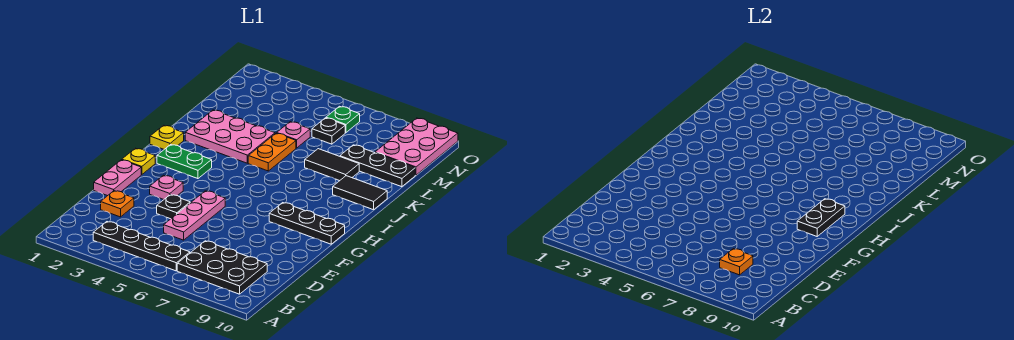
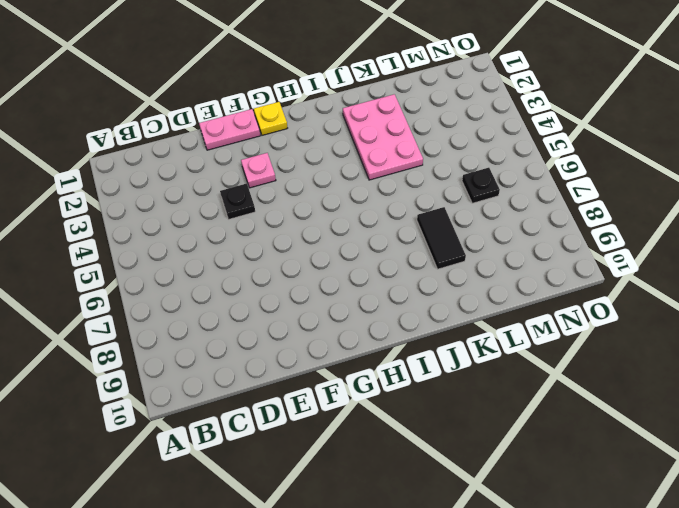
none -> black 1x4 plate [93,222,190,271]
none -> black 2x3 plate [177,241,267,294]
none -> orange 1x1 plate [101,191,134,217]

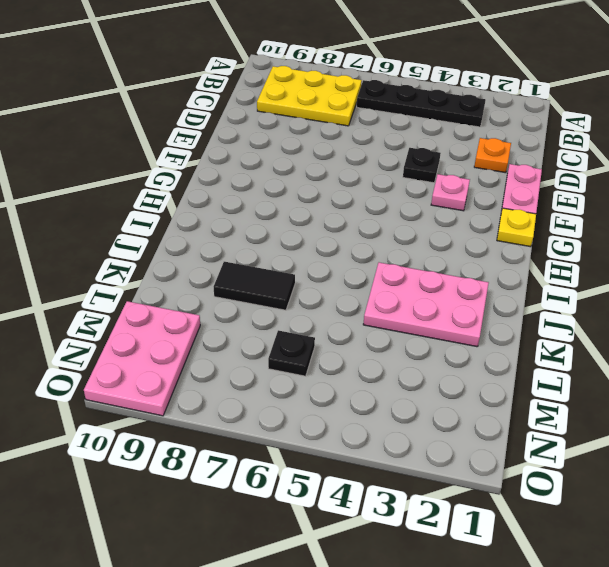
yellow 2x3 plate [257,66,362,126] -> black 2x3 plate [177,241,267,294]
none -> pink 1x3 plate [164,191,225,240]
none -> black 1x3 plate [269,203,345,244]
none -> green 1x2 plate [157,145,212,179]

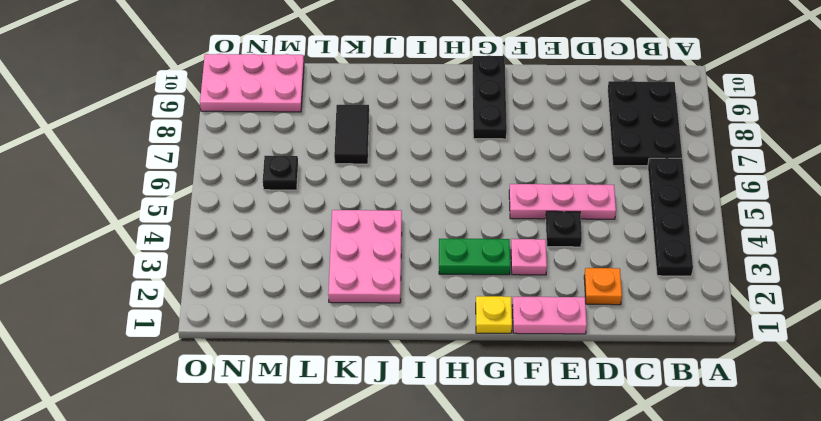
green 1x2 plate [439,239,510,275] -> green 1x2 plate turned to [157,145,212,179]
none -> yellow 1x1 plate [150,125,184,149]
none -> orange 1x2 plate [248,133,296,171]
none -> black 1x2 tile [333,176,387,210]

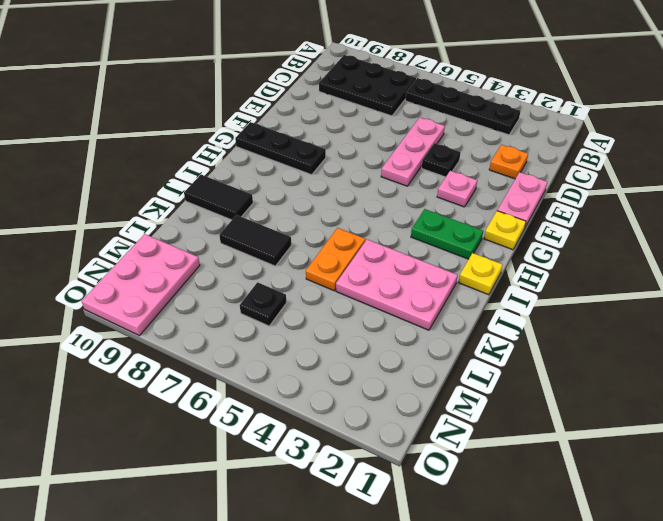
none -> pink 1x1 plate [277,122,310,148]
none -> black 1x3 plate [340,145,415,187]
none -> green 1x1 plate [326,106,360,133]

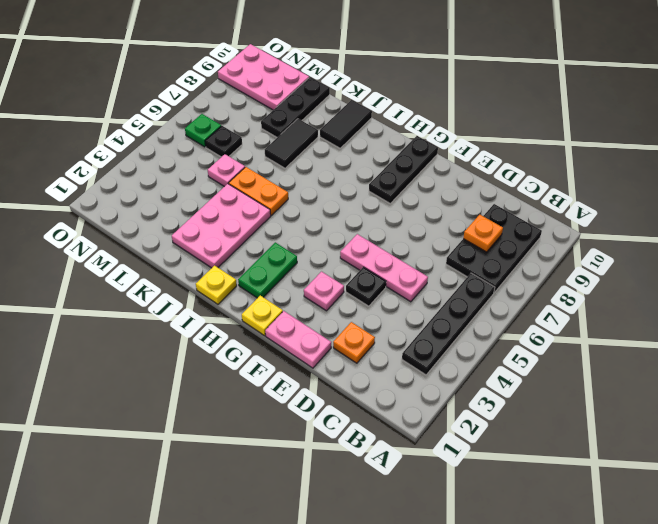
none -> black 1x2 plate [797,199,845,236]

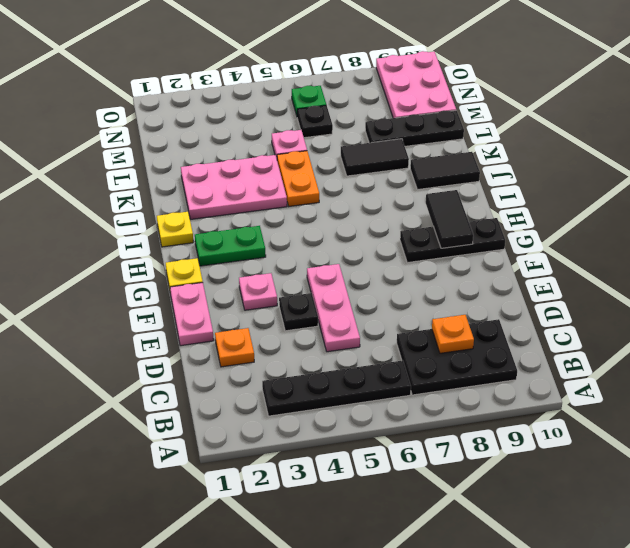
black 1x2 tile [426,190,473,248] -> black 1x2 plate [797,199,845,236]

